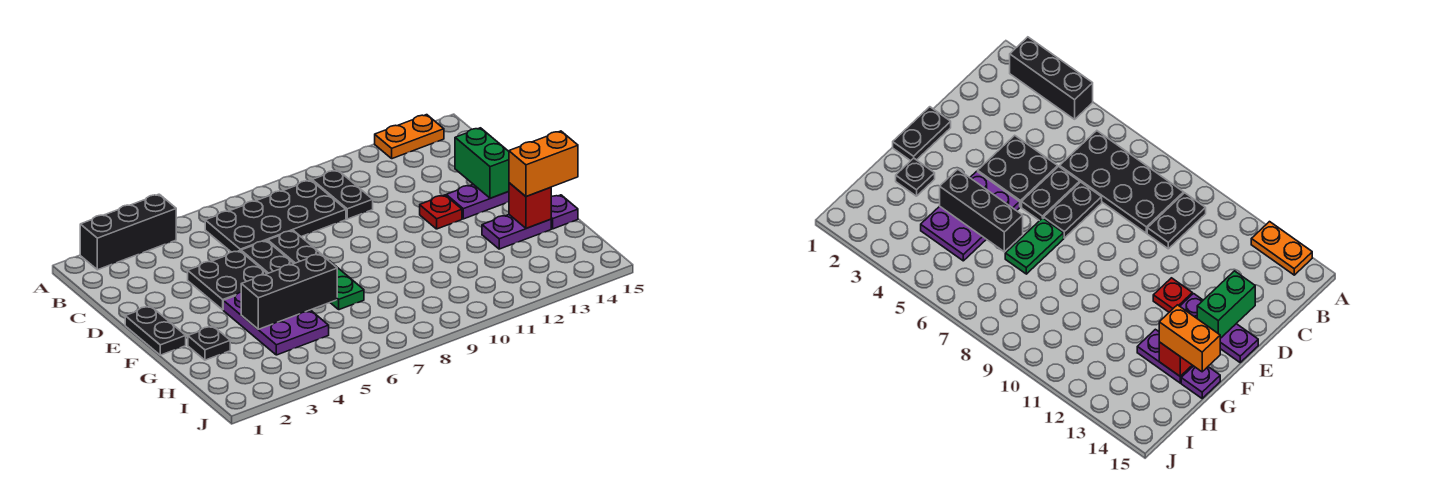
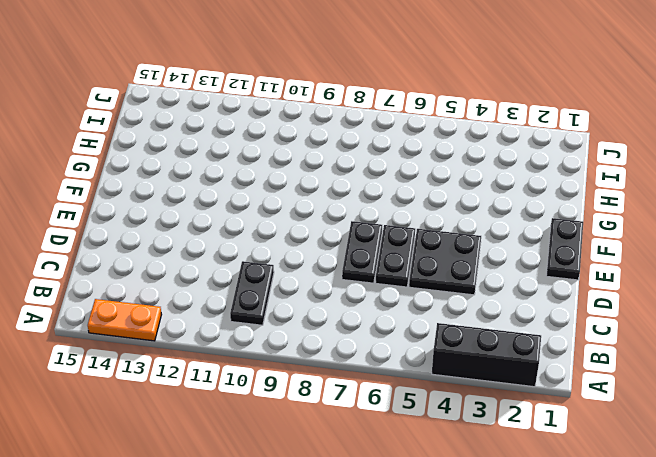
none -> black 2x4 plate [205,180,346,252]
none -> red 1x1 plate [420,195,462,229]
none -> purple 1x3 plate [446,184,509,219]

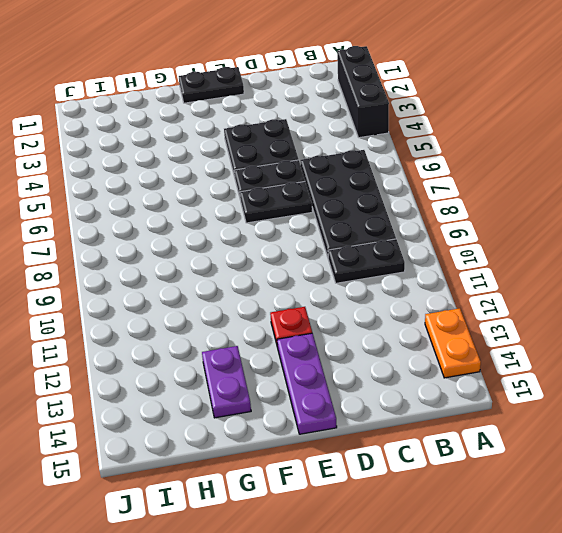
none -> purple 2x3 plate [223,292,329,355]
none -> green 1x2 plate [330,262,364,310]
none -> black 1x1 plate [188,326,230,360]

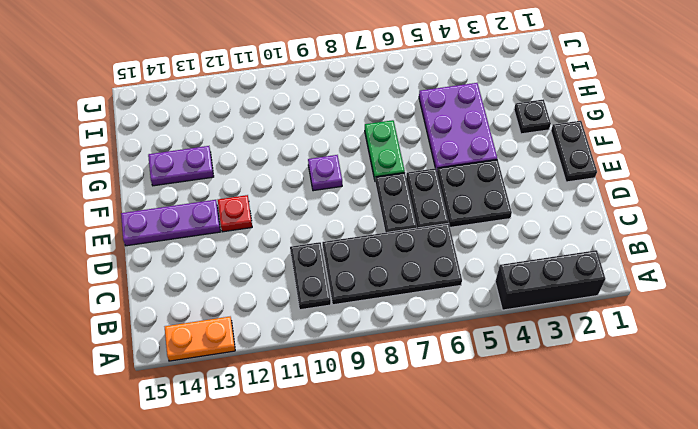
purple 1x1 plate [308,155,342,191] -> purple 1x1 plate moved to [551,195,578,229]
none -> green 1x2 brick [455,128,509,198]
none -> black 1x3 brick [241,254,337,329]
none -> red 1x1 brick [509,183,551,228]

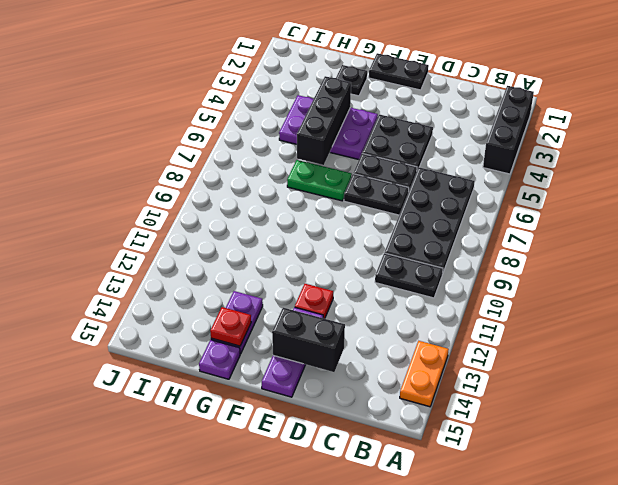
black 1x2 brick [272,308,345,372] -> green 1x2 brick [455,128,509,198]
red 1x1 plate [210,307,251,346] -> red 1x1 brick [509,183,551,228]
none -> orange 1x2 brick [509,131,578,197]

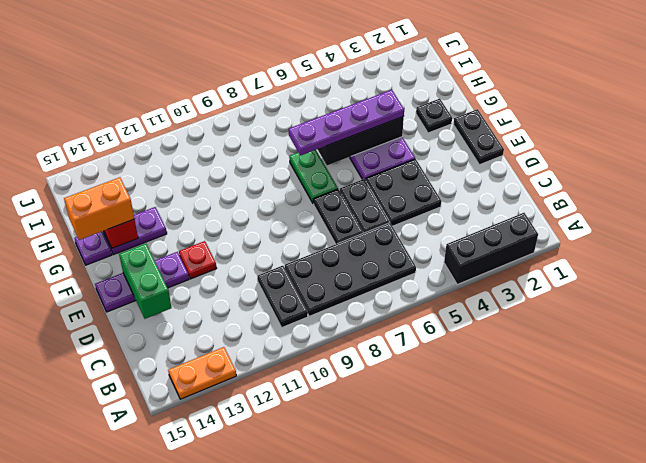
purple 1x4 plate [289,90,404,156] -> none

